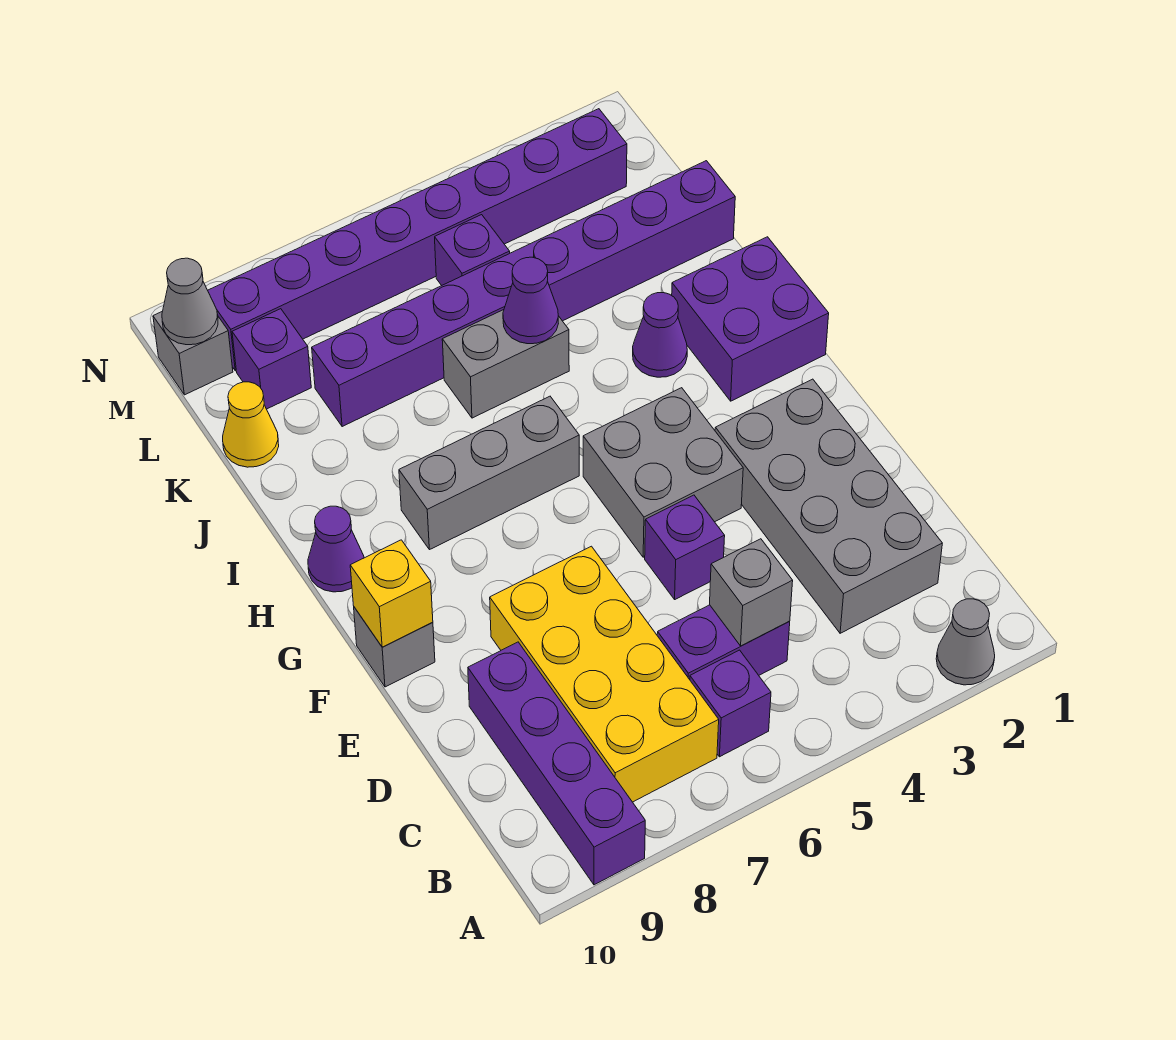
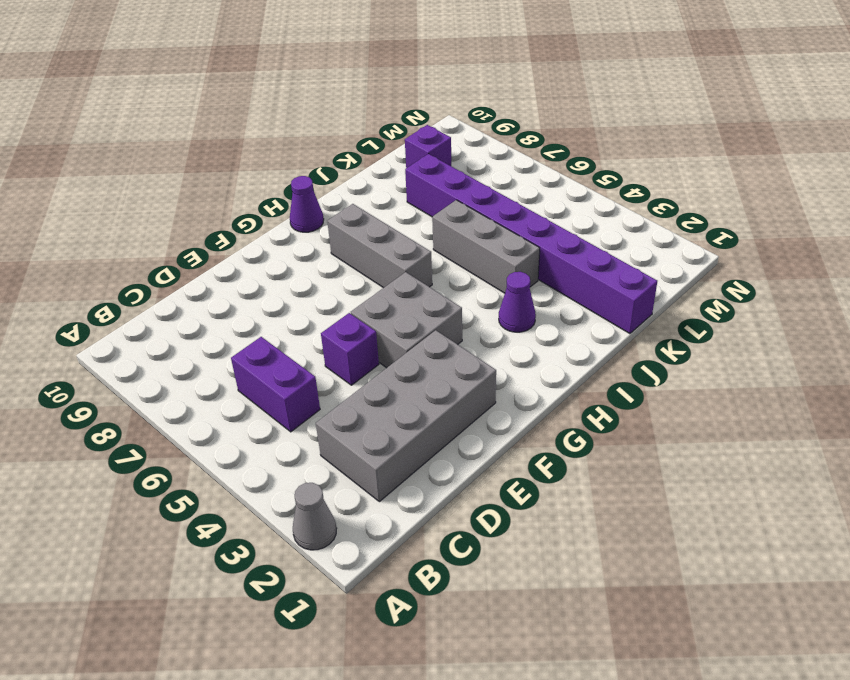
grey 1x3 brick [432,200,540,293] -> grey 1x2 brick [442,310,569,418]
none -> purple 1x4 brick [468,642,645,885]
none -> purple 1x1 brick [690,650,771,757]
none -> yellow 2x4 brick [490,546,719,802]

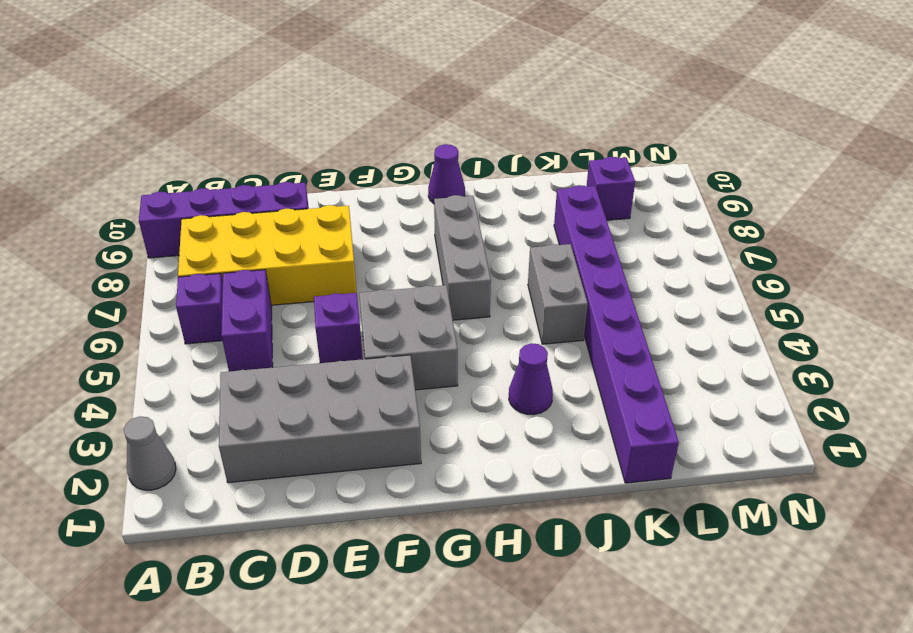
none -> grey 1x1 brick [354,607,435,687]
none -> purple 2x2 brick [672,237,829,401]
none -> yellow 1x1 cone [223,382,279,467]

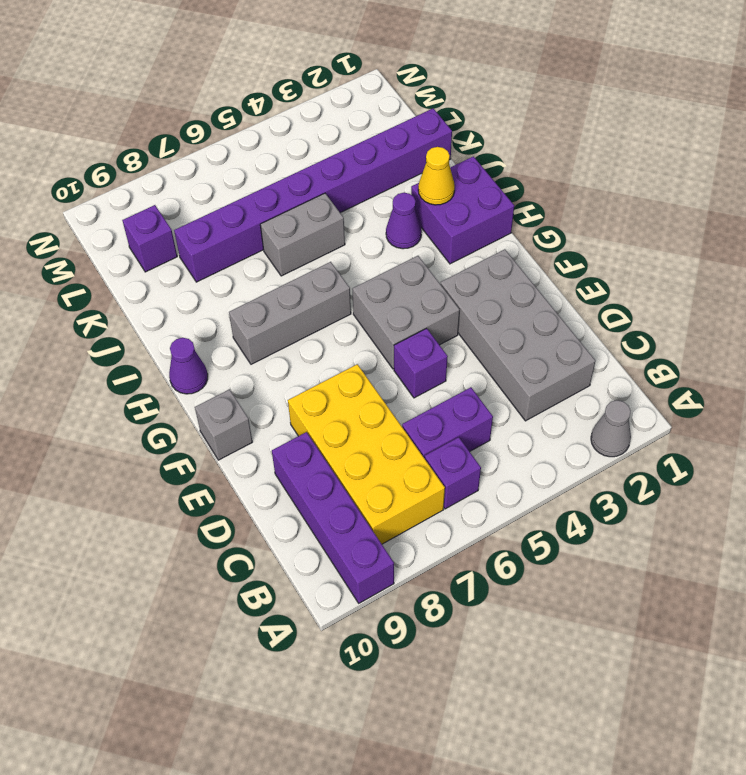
yellow 1x1 cone [418,147,455,205] -> yellow 1x1 cone moved to [223,382,279,467]
none -> purple 1x1 brick [435,215,510,286]
none -> purple 1x8 brick [208,109,627,371]
none -> grey 1x1 brick [153,312,233,395]

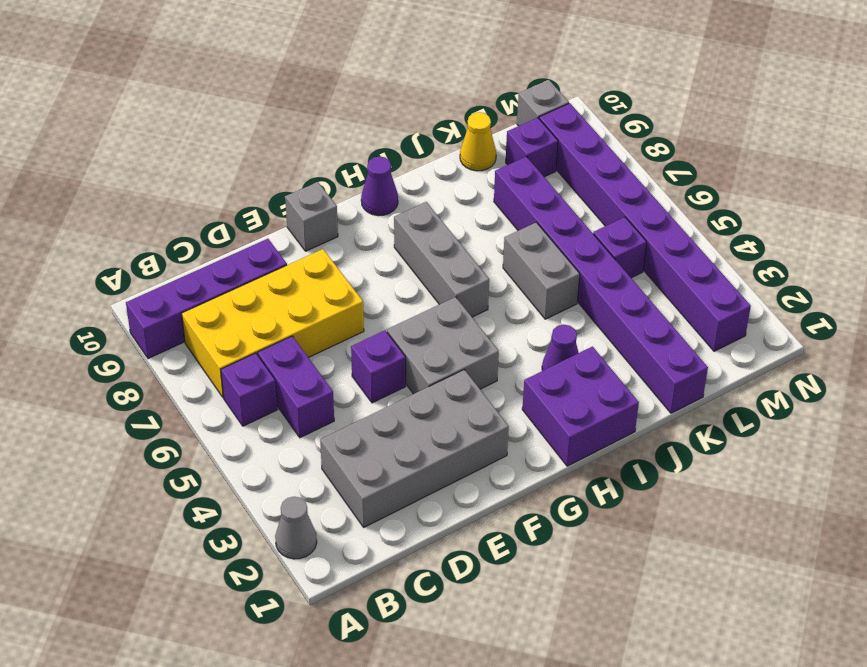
none -> grey 1x1 brick [710,539,793,646]
none -> yellow 1x1 brick [350,540,433,647]
none -> purple 1x1 cone [503,257,558,344]

